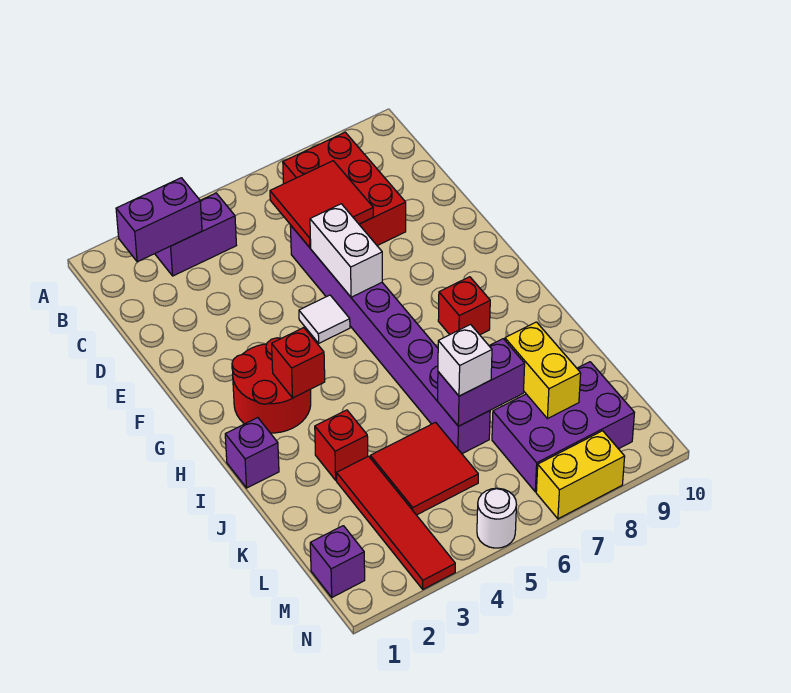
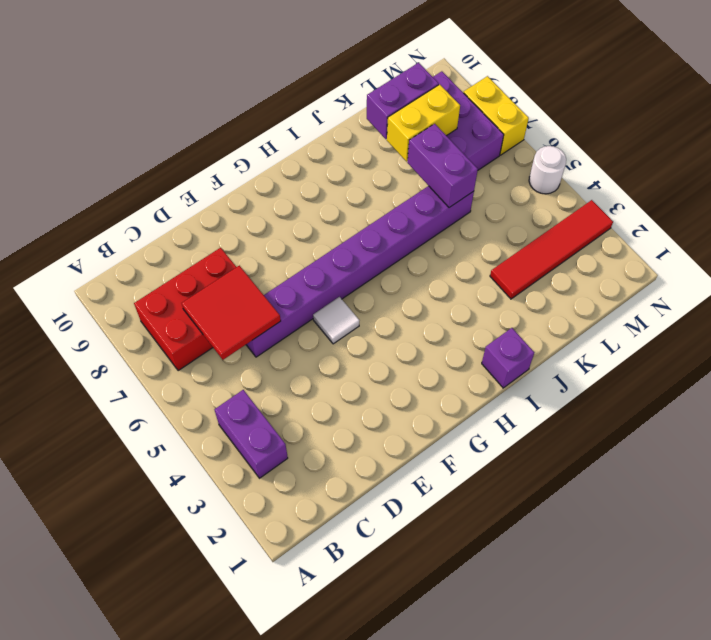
purple 1x2 brick [367,63,439,139] -> purple 1x2 brick turned to [116,178,202,262]
none -> red 2x2 round brick [232,338,311,433]
none -> red 1x1 brick [438,277,490,335]
none -> red 1x1 brick [315,410,368,480]

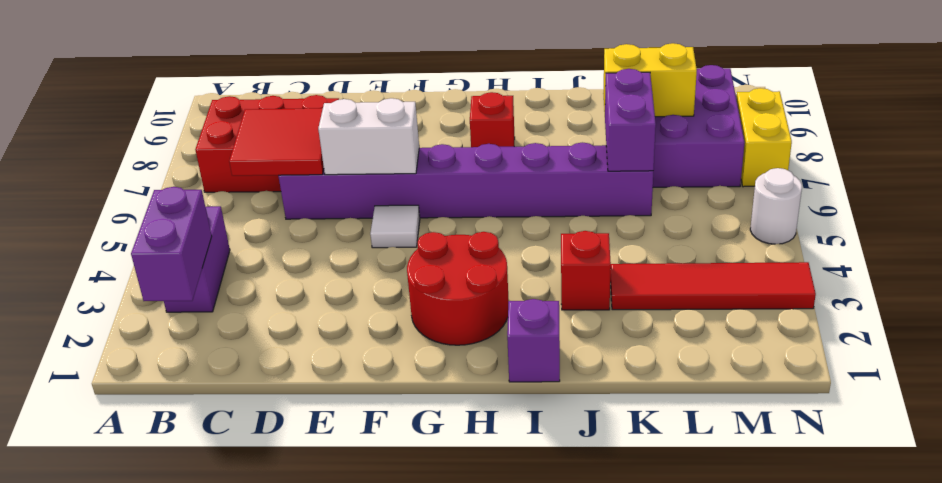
none -> red 2x2 tile [370,422,478,515]
none -> purple 1x1 brick [310,526,365,597]
none -> red 1x1 brick [272,328,325,398]

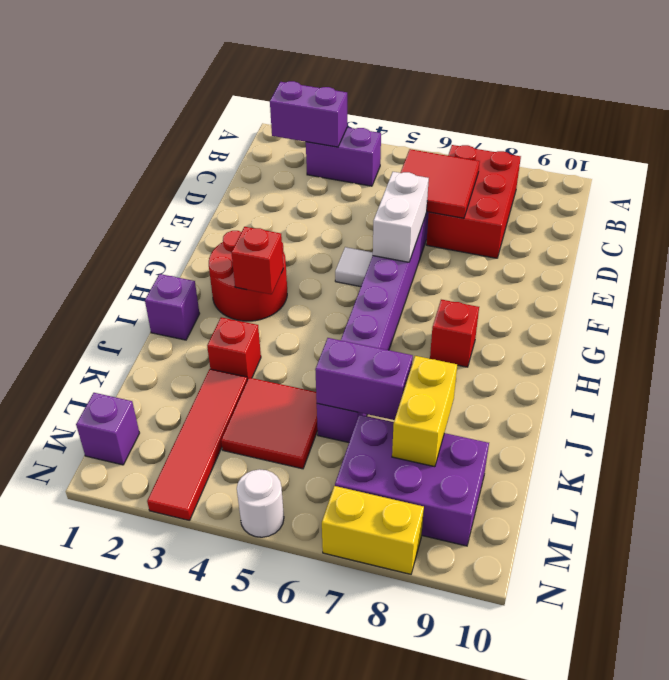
none -> white 1x1 brick [438,325,492,396]

